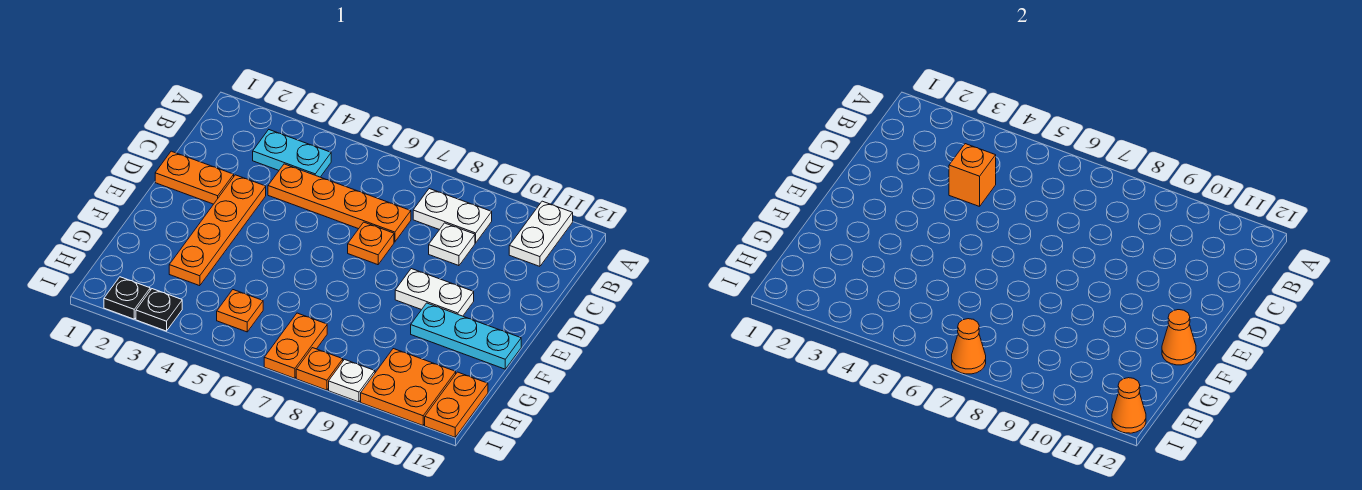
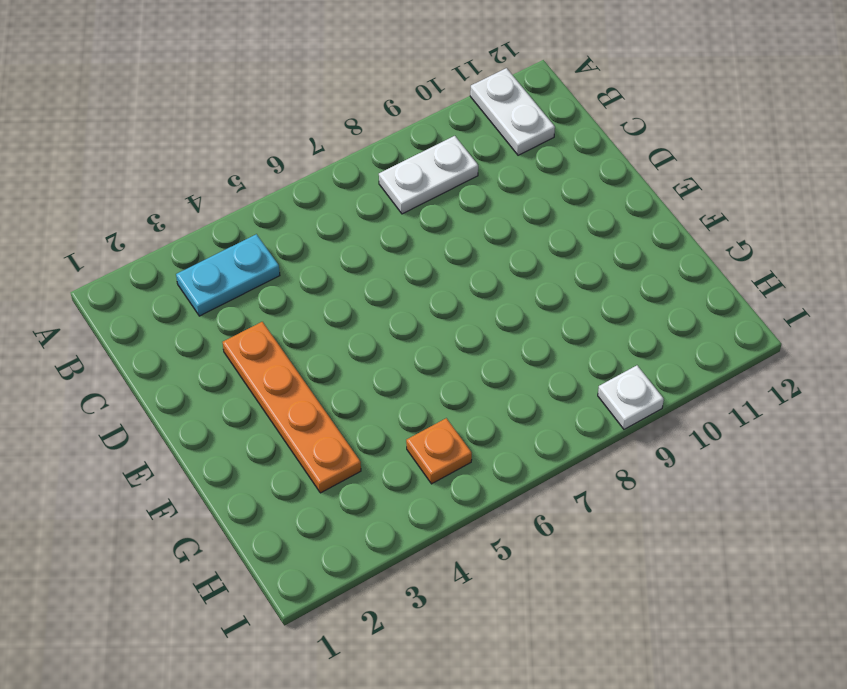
none -> orange 1x4 plate [268,164,411,242]
none -> white 1x1 plate [429,223,475,266]
none -> orange 1x2 plate [155,151,234,204]

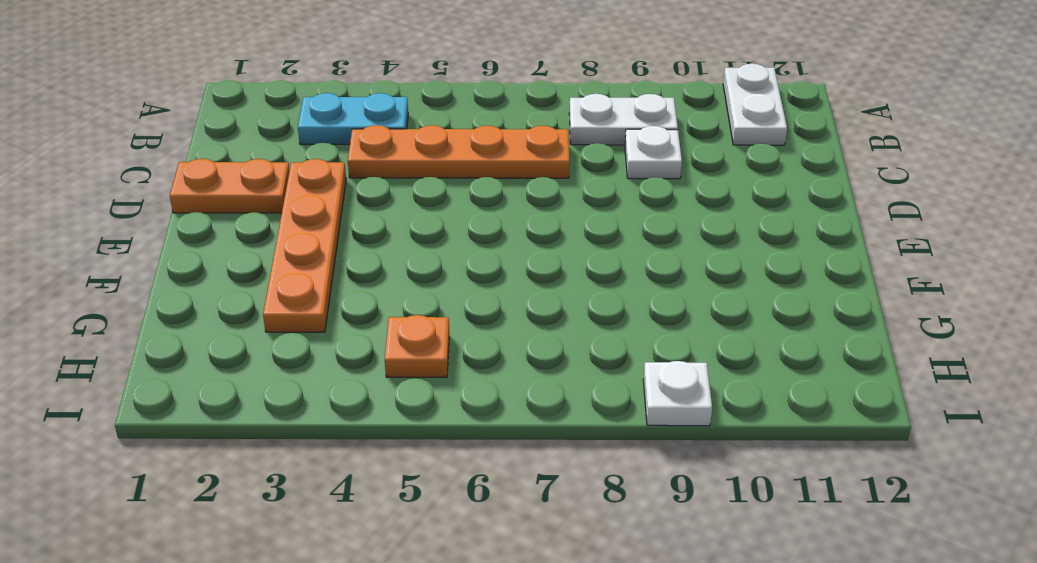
none -> orange 1x1 plate [348,222,394,265]
none -> white 1x2 plate [395,269,474,316]
none -> cyan 1x3 plate [411,303,521,369]

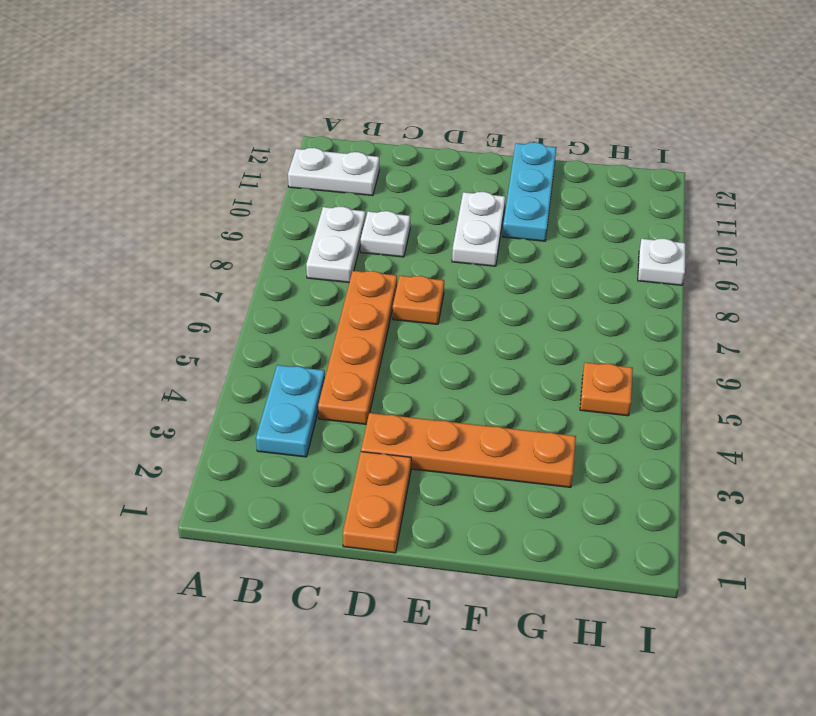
none -> orange 1x2 plate [264,313,327,378]
none -> orange 2x2 plate [361,349,456,425]
none -> orange 1x2 plate [425,372,488,437]

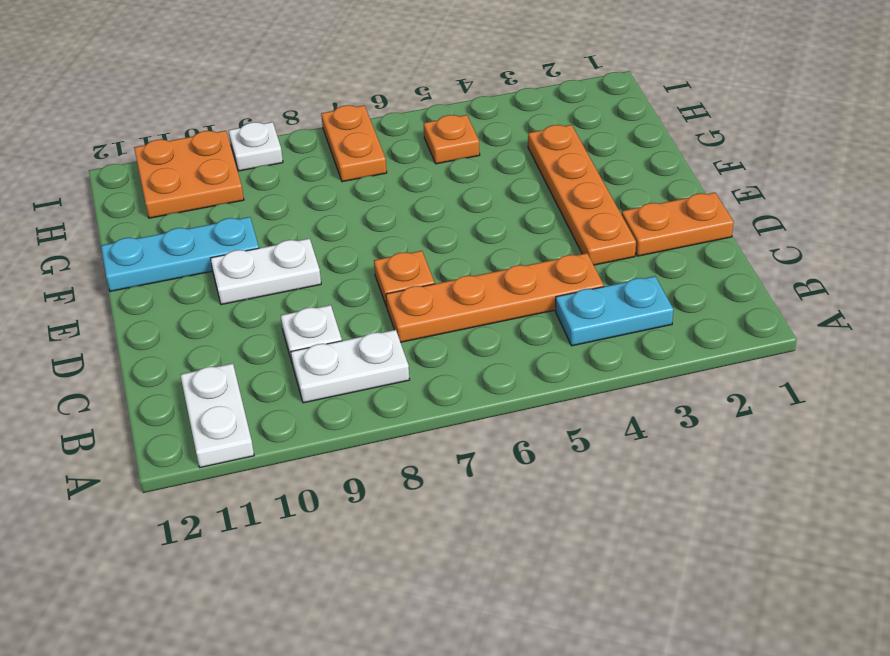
none -> orange 1x2 plate [425,372,488,437]
none -> black 1x1 plate [104,277,150,319]
none -> black 1x1 plate [136,289,182,331]

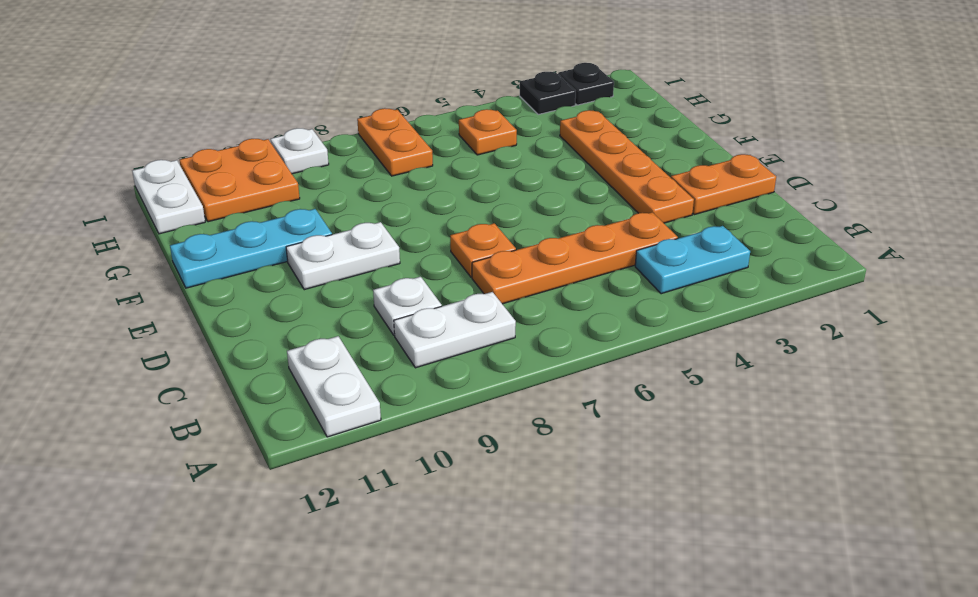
white 1x2 plate [132,160,205,234] -> orange 1x2 plate [425,372,488,437]
none -> orange 1x1 plate [296,348,343,390]
none -> orange 1x1 brick [949,144,996,207]
none -> orange 1x1 cone [1162,310,1196,365]

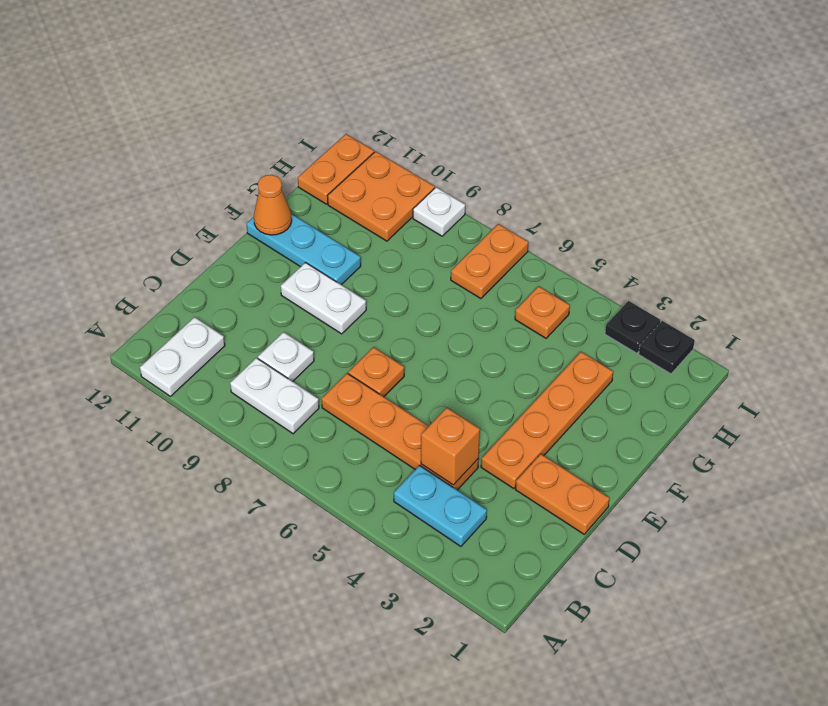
none -> orange 1x1 plate [296,348,343,390]
none -> orange 1x1 cone [952,319,986,374]
none -> orange 1x1 cone [1112,378,1146,433]

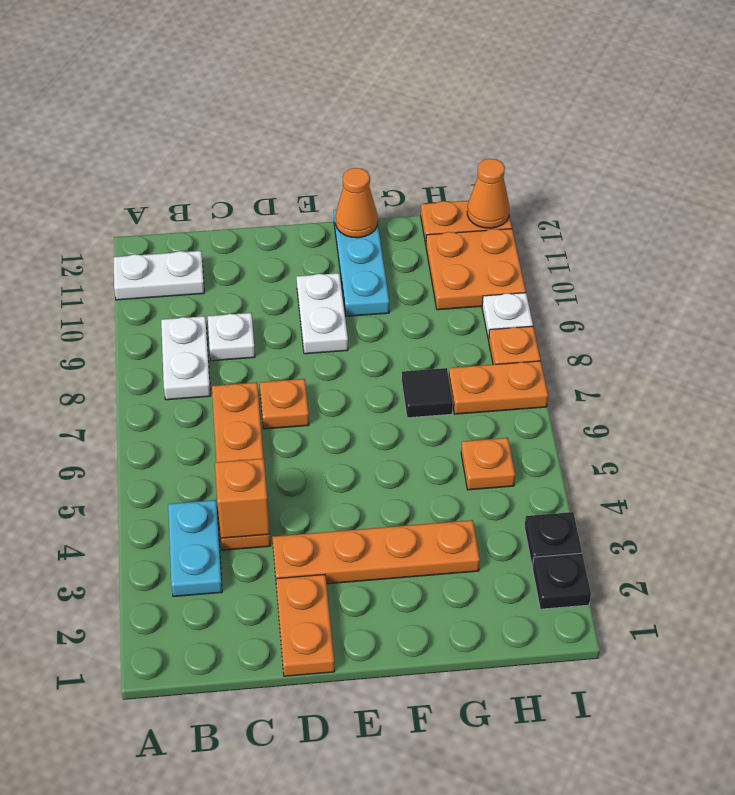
black 1x1 tile [402,368,453,418] -> none
none -> orange 1x1 cone [952,319,986,374]

